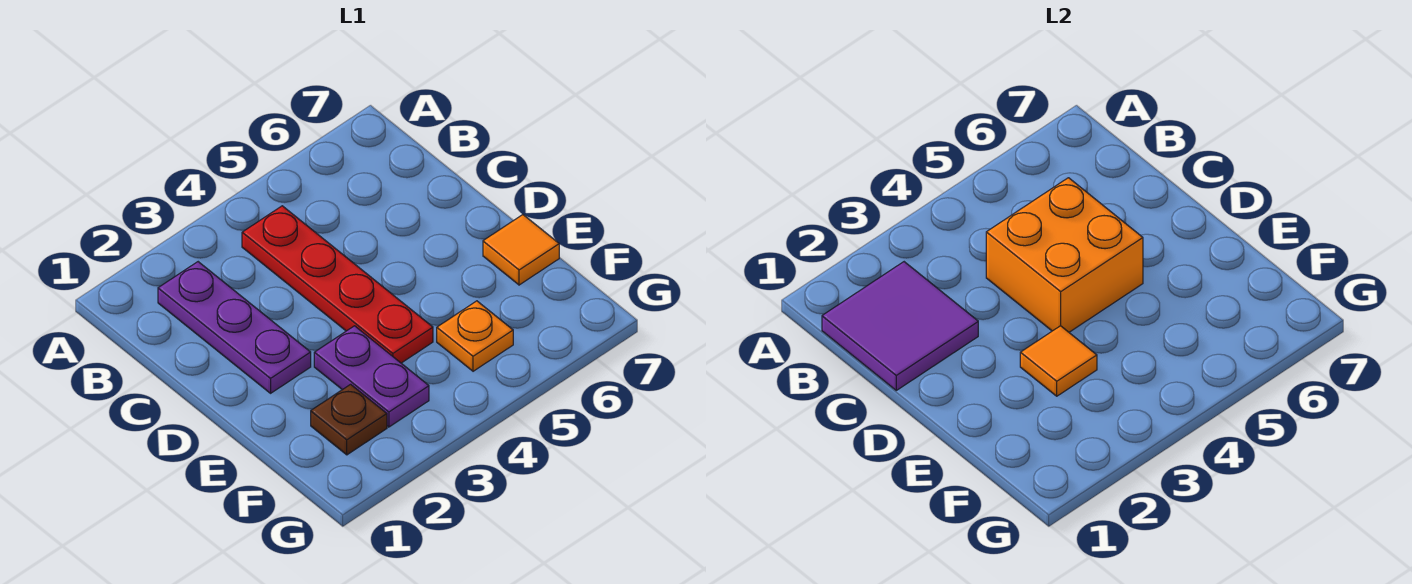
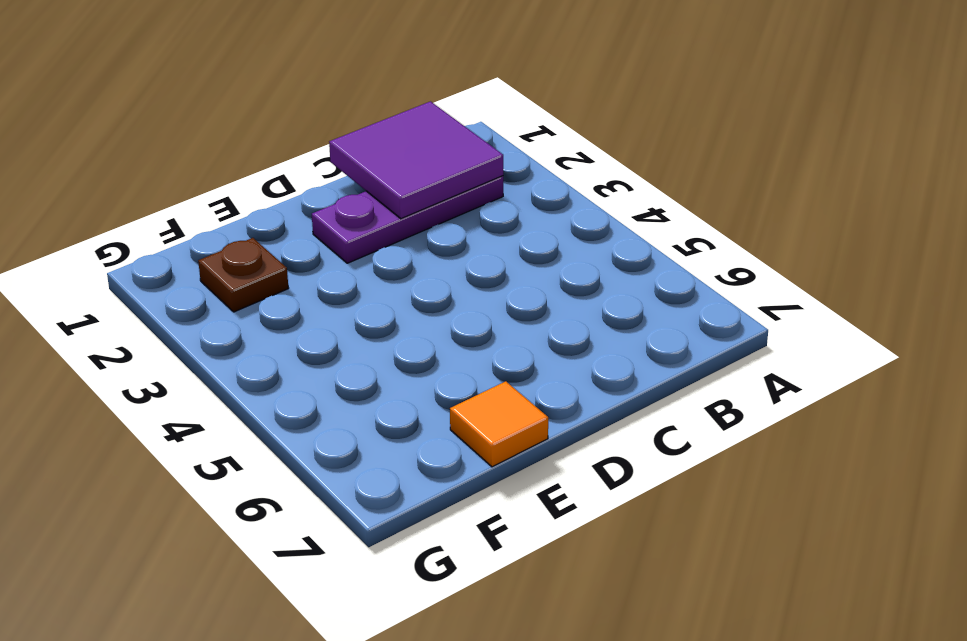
none -> red 1x4 plate [242,206,433,363]
none -> purple 1x2 plate [314,326,429,427]

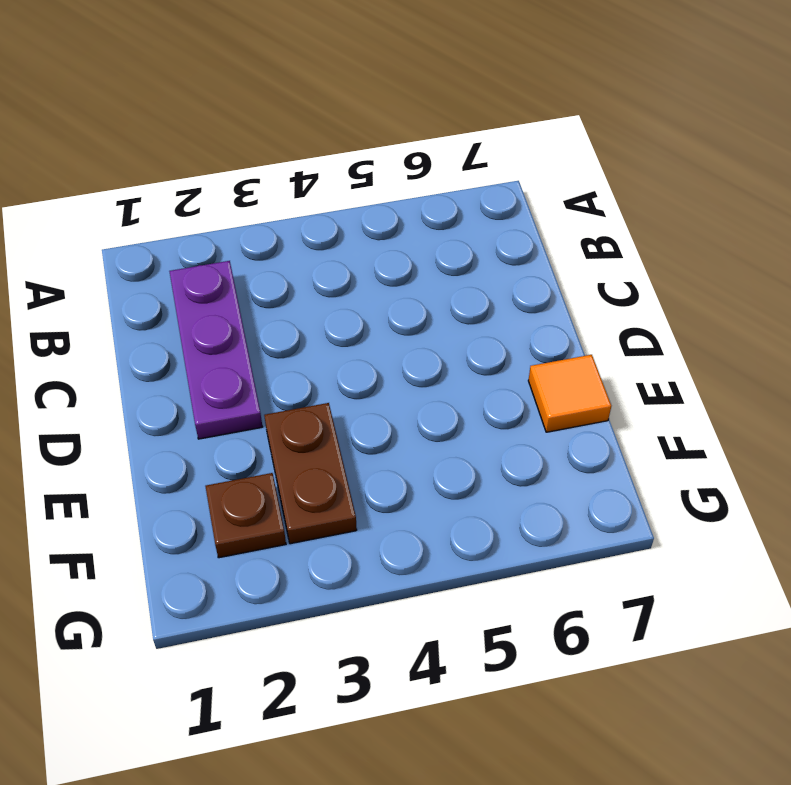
brown 1x2 plate [264,403,357,544] -> purple 1x2 plate [314,326,429,427]
none -> red 1x4 plate [242,206,433,363]
none -> orange 1x1 plate [437,301,513,371]

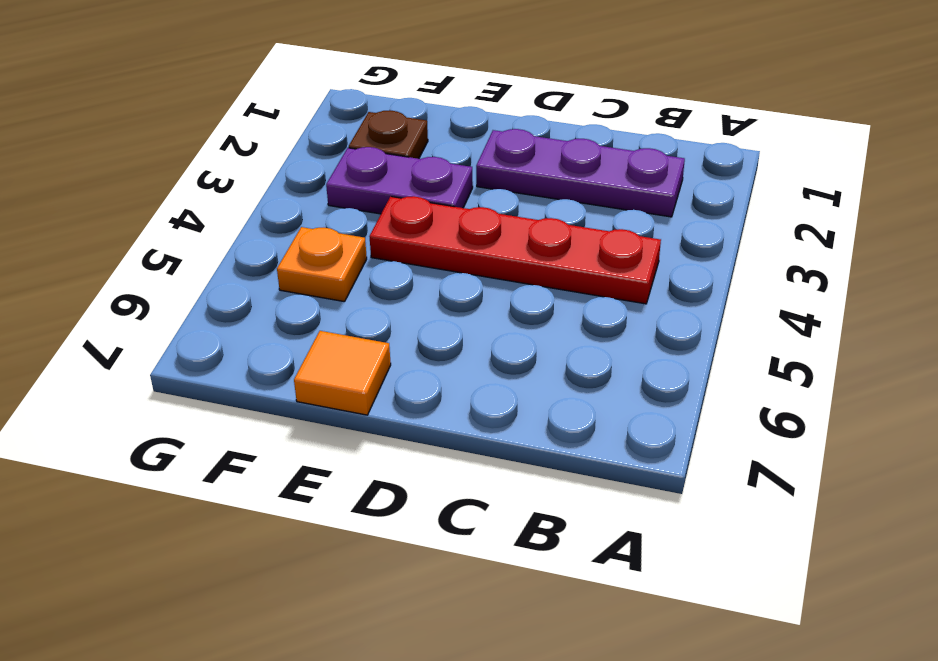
none -> purple 2x2 tile [822,262,978,390]
none -> orange 2x2 brick [986,178,1143,332]

